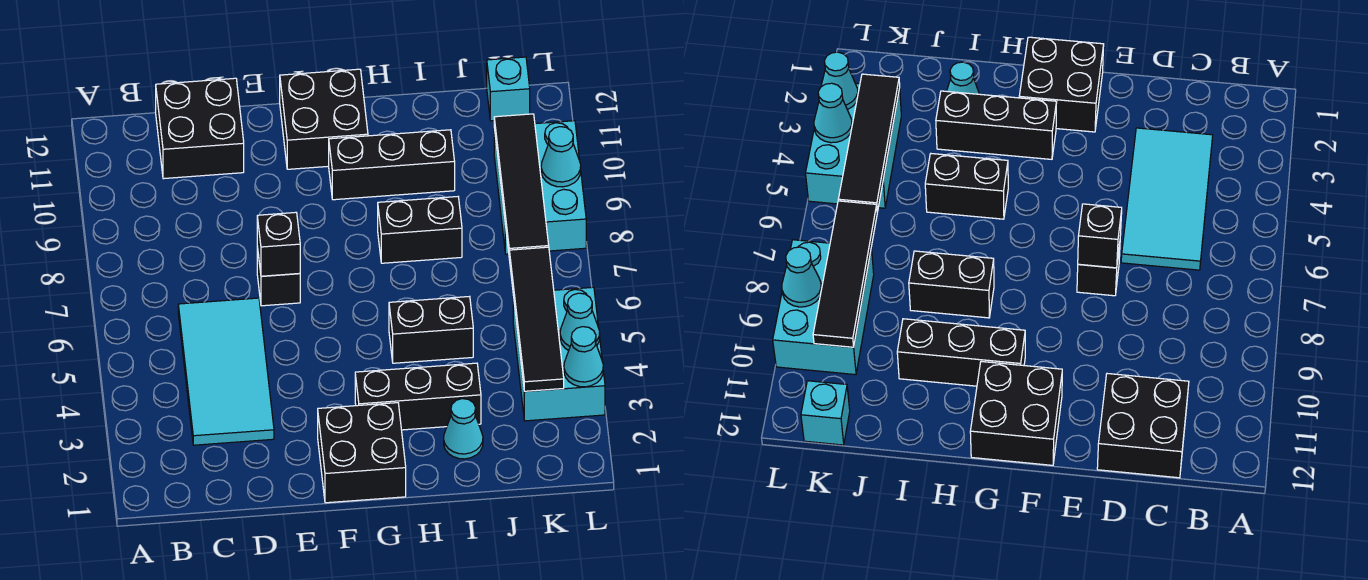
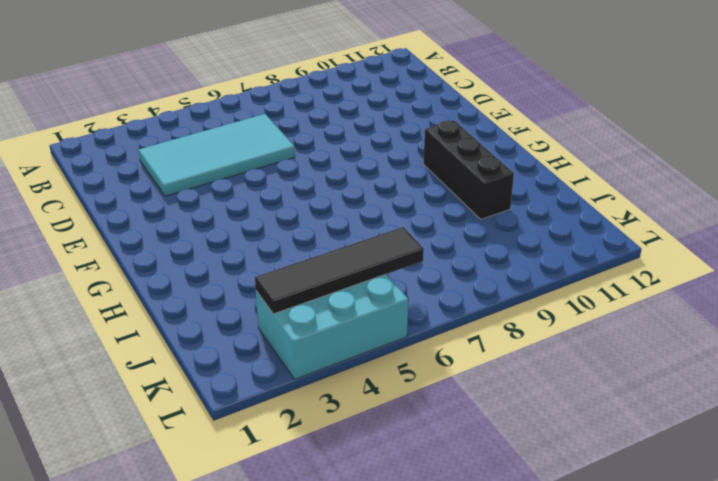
none -> black 2x2 brick [156,78,244,179]
none -> black 1x1 brick [257,247,300,306]
none -> black 2x2 brick [318,403,406,503]

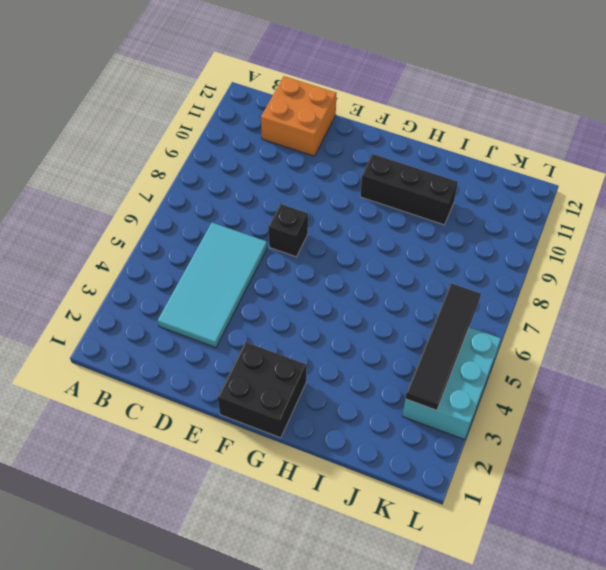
orange 2x2 brick [261,76,336,156] -> black 2x2 brick [156,78,244,179]
none -> black 2x2 brick [280,69,368,169]
none -> black 1x3 brick [355,363,481,430]
none -> black 1x2 brick [389,296,473,363]

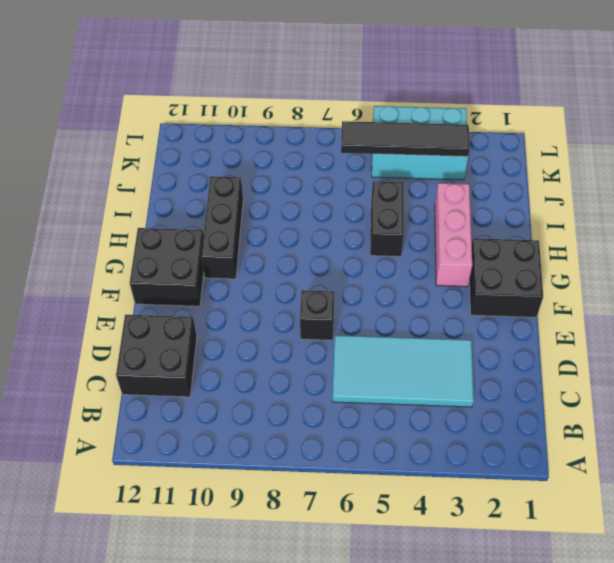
pink 1x3 brick [435,183,472,287] -> black 1x3 brick [355,363,481,430]
none -> black 1x2 brick [378,197,462,263]
none -> cyan 1x1 cone [444,399,483,459]
none -> cyan 2x3 brick [494,121,586,254]

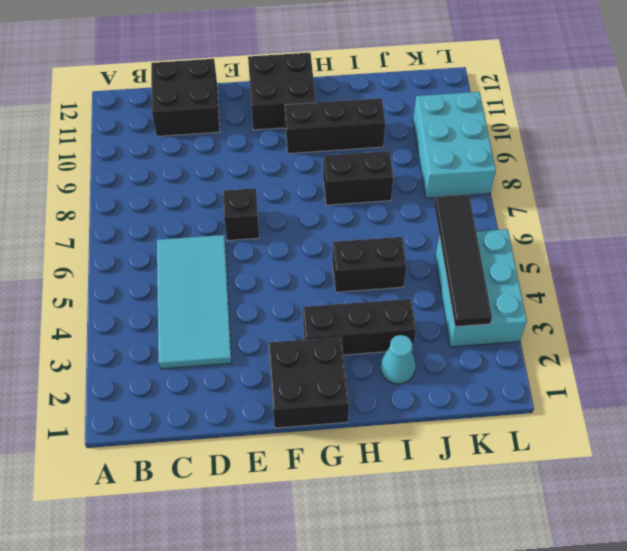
none -> cyan 1x1 brick [487,57,530,121]
none -> black 1x1 brick [257,212,300,276]
none -> black 1x4 tile [494,114,549,251]

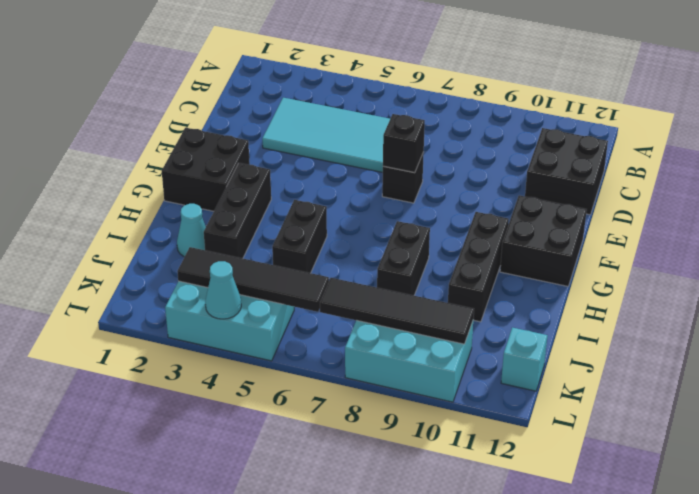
none -> cyan 1x1 cone [564,327,603,387]
none -> cyan 1x1 cone [541,127,581,187]

